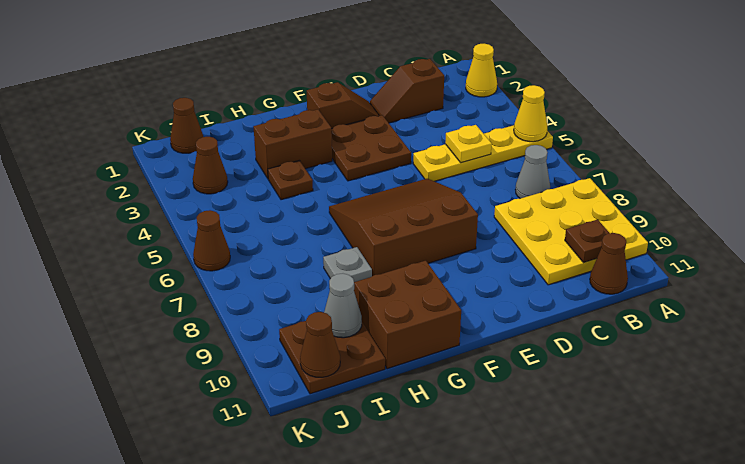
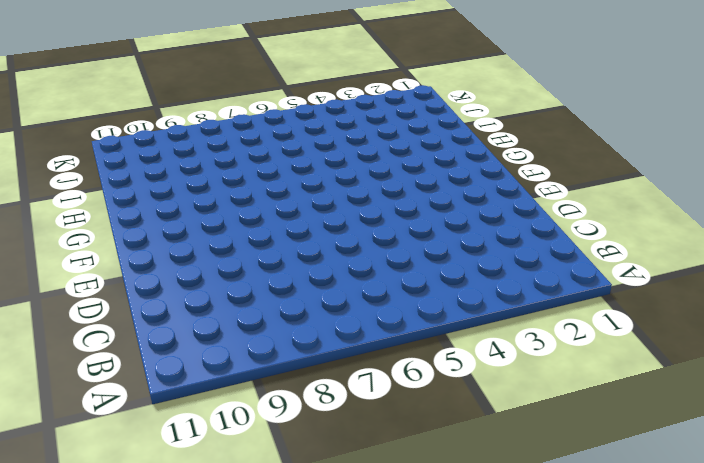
none -> yellow 1x1 cone [466,44,497,97]
none -> yellow 1x4 plate [413,125,553,181]
none -> yellow 3x3 plate [494,178,648,285]

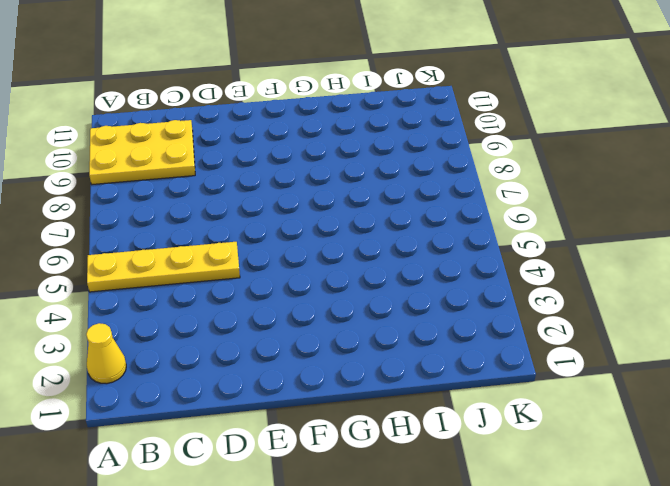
yellow 2x3 plate [89,120,195,184] -> yellow 3x3 plate [494,178,648,285]
none -> grey 1x1 cone [515,145,550,199]
none -> brown 1x1 cone [590,233,628,294]
none -> brown 1x2 slope [370,59,444,123]

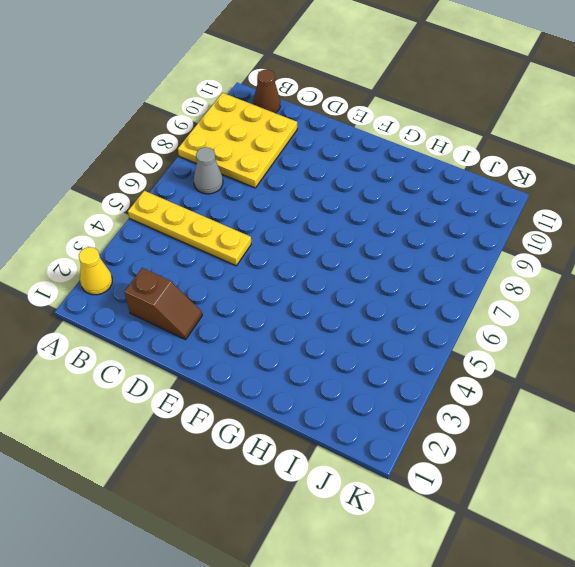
none -> brown 1x2 slope [307,82,379,129]
none -> brown 2x2 plate [331,115,411,181]
none -> brown 3x3 slope [329,179,478,276]

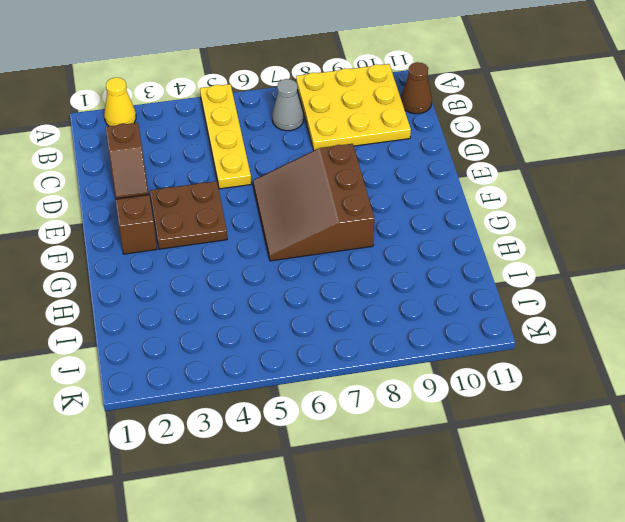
none -> brown 1x2 brick [254,109,332,178]
none -> brown 2x2 brick [354,261,461,369]
none -> brown 1x1 plate [268,160,313,200]

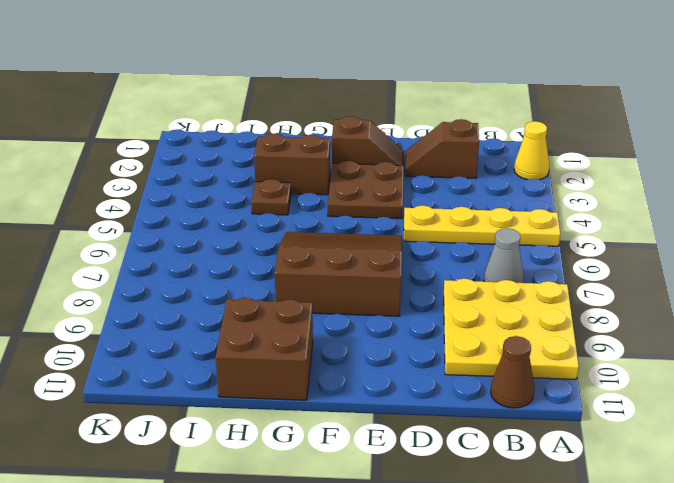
none -> grey 1x1 plate [323,247,372,282]
none -> brown 2x2 plate [279,321,385,394]
none -> brown 1x1 cone [170,98,203,153]

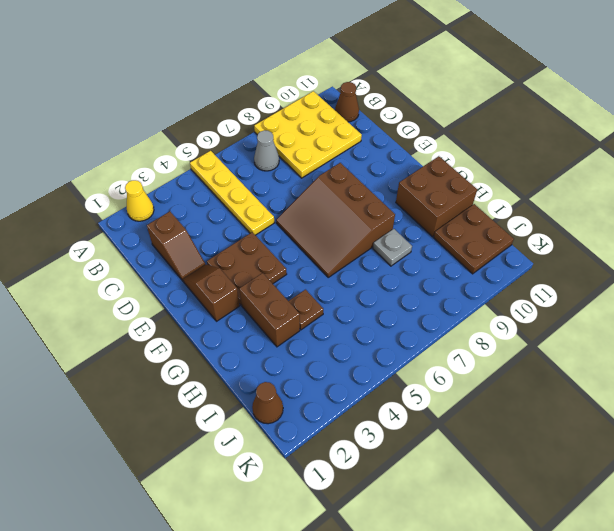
none -> brown 1x1 cone [193,137,228,194]
none -> brown 1x1 cone [193,210,230,271]
none -> yellow 1x1 cone [514,85,547,142]

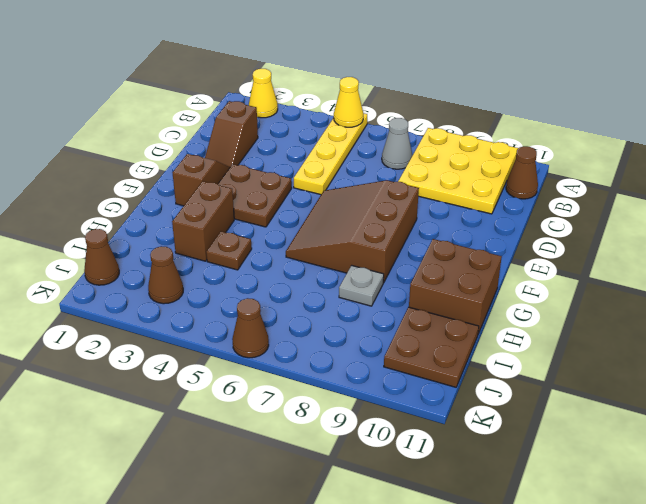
none -> brown 1x1 plate [565,220,609,263]
none -> yellow 1x1 plate [445,125,492,163]
none -> grey 1x1 cone [324,274,362,338]

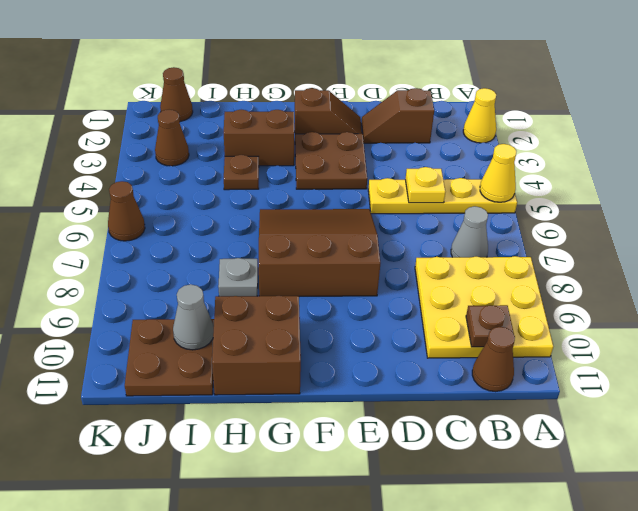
none -> brown 1x1 cone [300,312,340,377]

